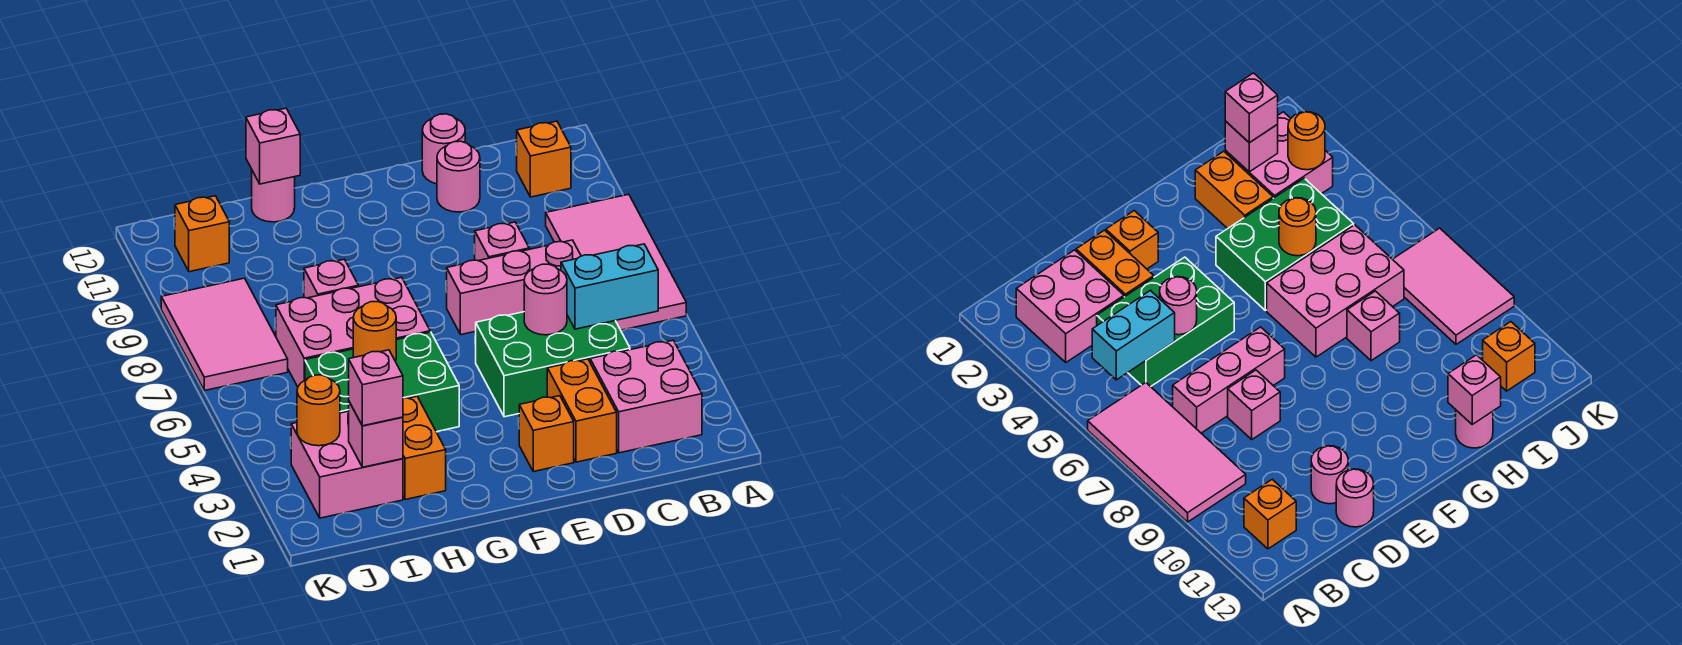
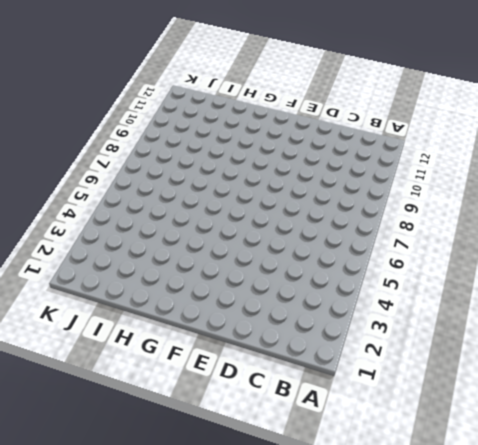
none -> pink 2x4 tile [546,194,686,330]
none -> pink 2x2 brick [590,340,702,453]
none -> orange 1x1 brick [517,121,571,197]

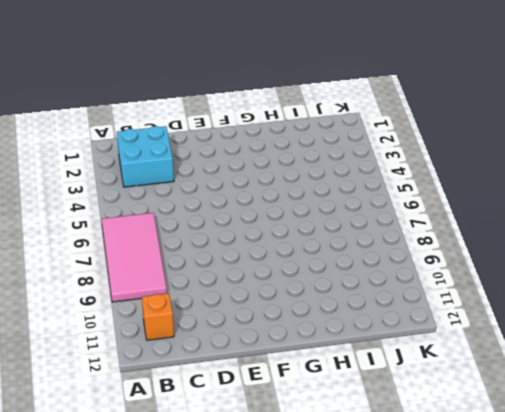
cyan 2x2 brick [117,126,174,187] -> pink 2x2 brick [590,340,702,453]
none -> green 2x3 brick [476,312,630,417]
none -> pink 1x3 brick [447,240,581,335]
none -> orange 1x2 brick [547,359,617,462]

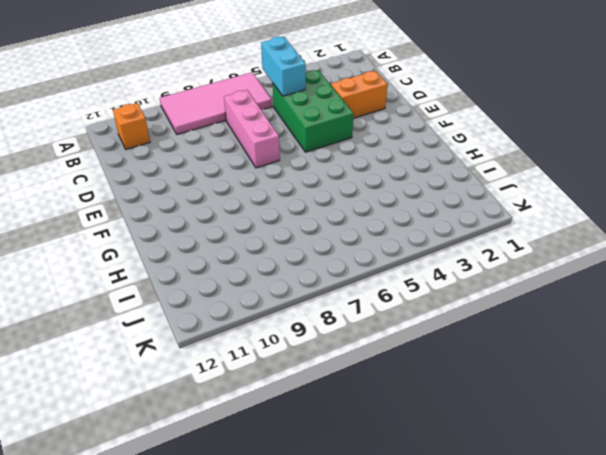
none -> pink 2x2 brick [590,340,702,453]
none -> pink 1x1 brick [474,222,529,261]
none -> pink 1x1 round brick [437,141,480,212]

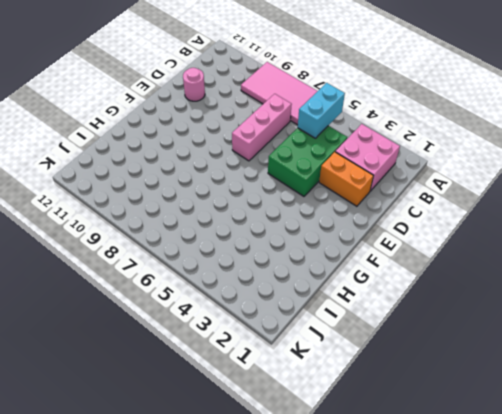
none -> orange 1x1 brick [517,121,571,197]
none -> pink 1x1 brick [474,222,529,261]
none -> pink 1x1 round brick [422,114,465,184]

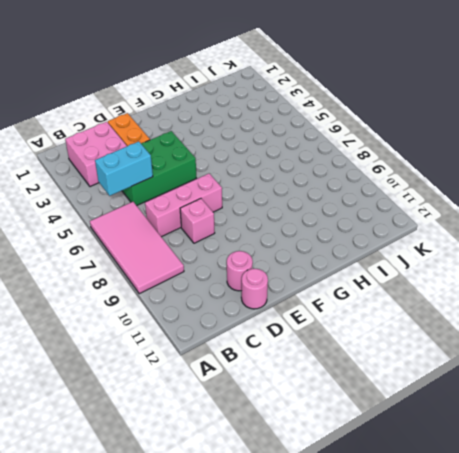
none -> orange 1x1 brick [517,121,571,197]
none -> orange 1x1 brick [519,396,574,472]
none -> green 2x3 brick [305,332,459,432]

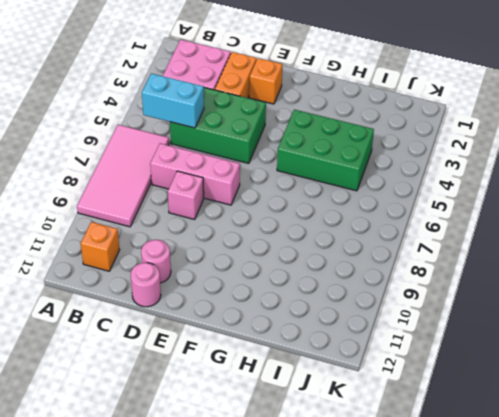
none -> pink 2x3 brick [276,277,430,387]
none -> orange 1x2 brick [403,396,446,500]
none -> pink 1x1 brick [304,259,358,298]

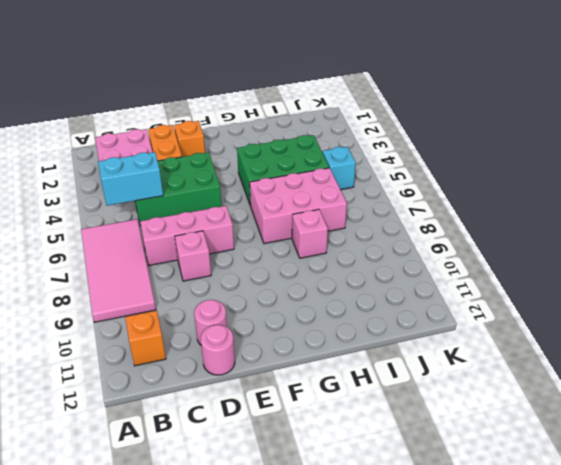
cyan 1x1 brick [323,147,356,190] -> none
none -> orange 1x2 brick [403,396,446,500]
none -> pink 1x1 round brick [252,171,295,222]
none -> pink 2x2 brick [291,411,403,518]

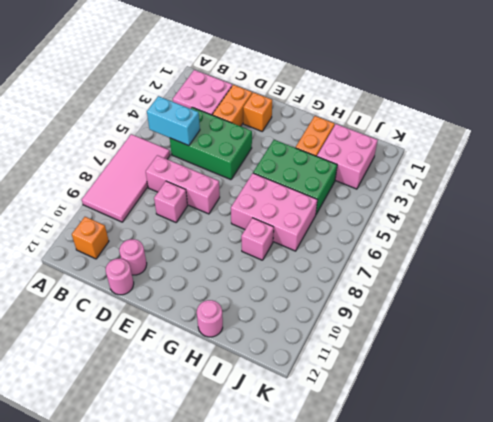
none -> pink 2x3 tile [161,278,288,391]
none -> orange 1x1 brick [175,196,229,272]
none -> pink 1x1 round brick [524,264,567,335]

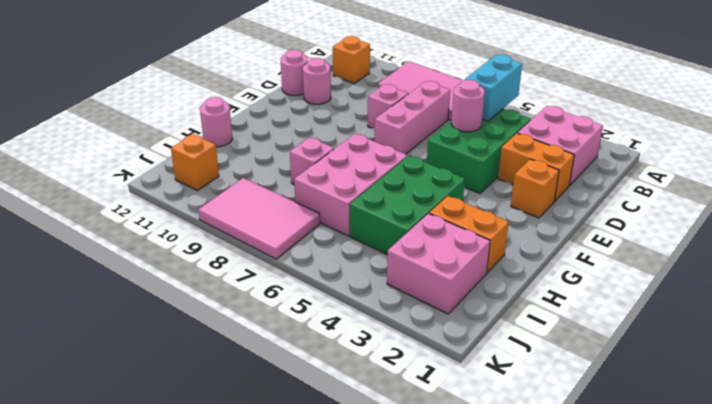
none -> orange 1x1 round brick [353,302,396,361]
none -> pink 1x1 brick [246,108,300,184]
none -> pink 1x1 brick [349,402,403,467]

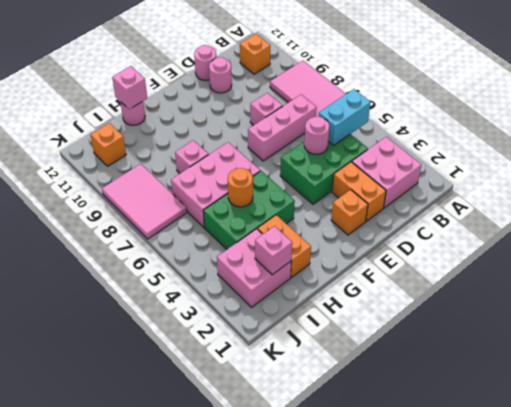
none -> orange 1x1 round brick [297,375,340,446]
none -> pink 1x1 brick [349,350,403,426]

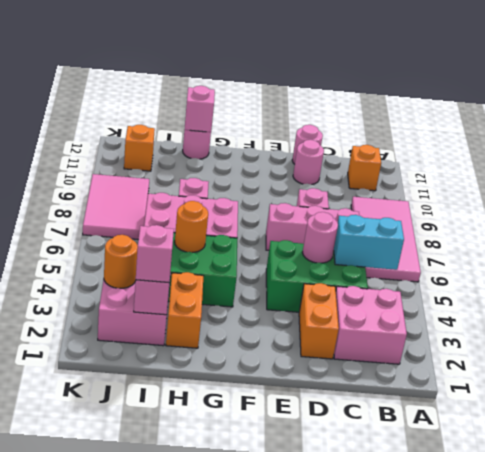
none -> orange 1x1 brick [519,396,574,472]

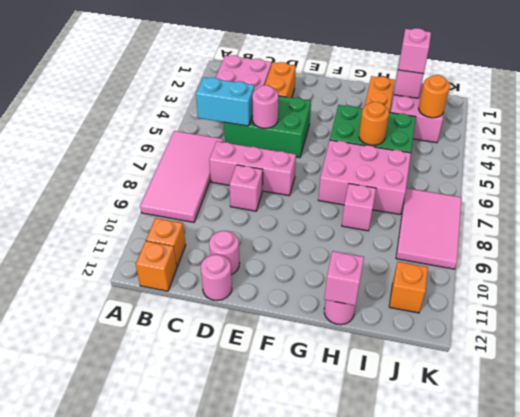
orange 1x1 brick [136,241,177,291] -> orange 1x1 brick moved to [519,396,574,472]

